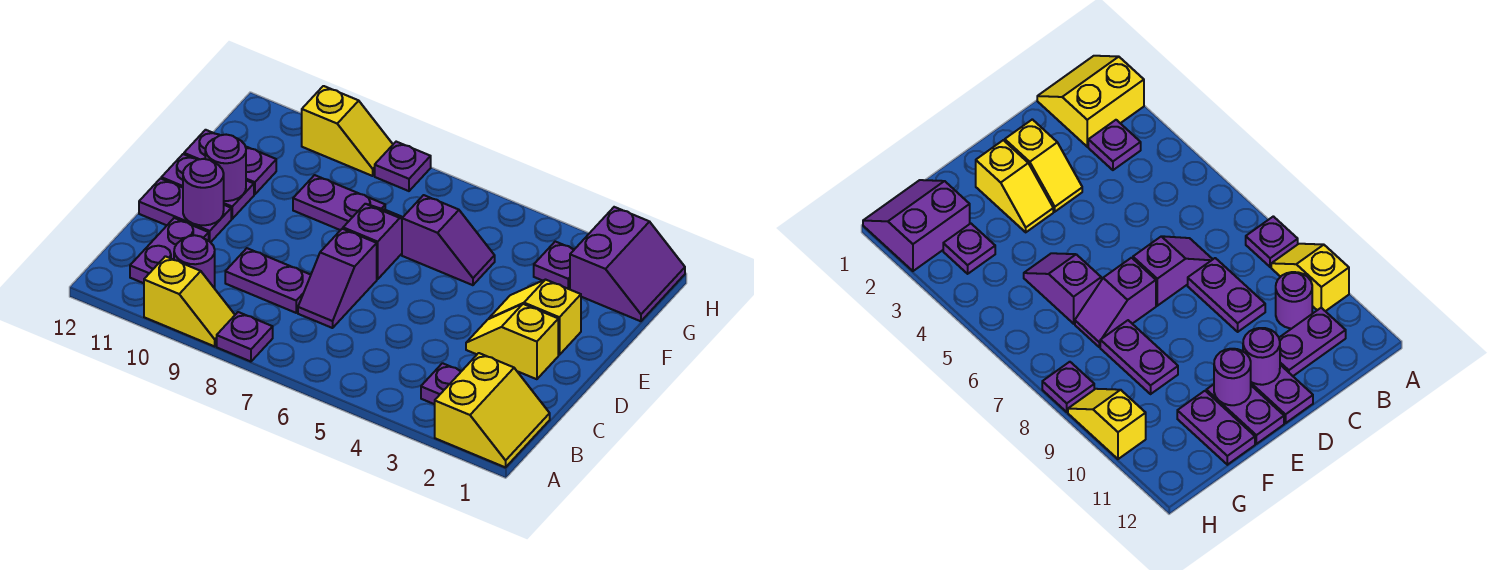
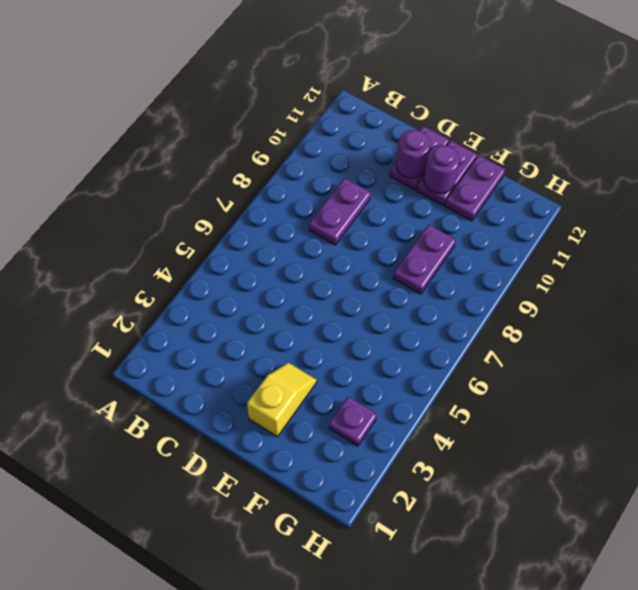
none -> yellow 2x2 slope [435,353,550,467]
none -> purple 1x1 plate [217,312,273,362]
none -> yellow 1x2 slope [144,256,235,346]

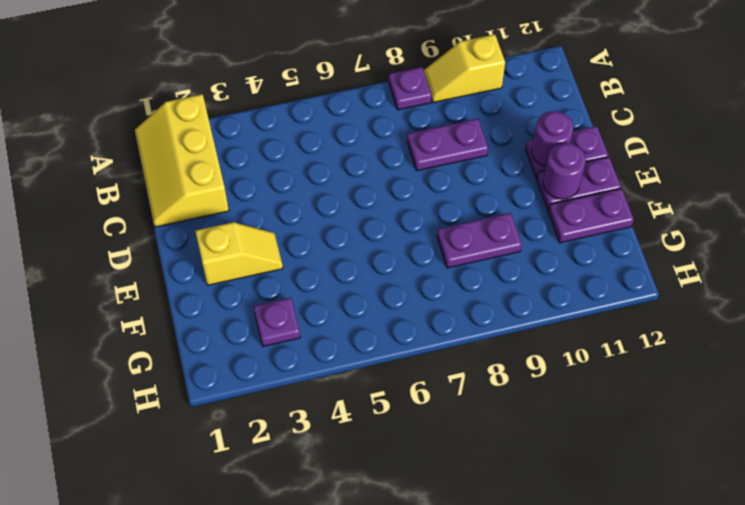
yellow 2x3 slope [135,94,229,227] -> yellow 2x2 slope [435,353,550,467]
none -> purple 1x1 plate [421,363,461,404]
none -> purple 1x1 round brick [174,235,215,288]
none -> purple 1x2 plate [130,218,209,283]

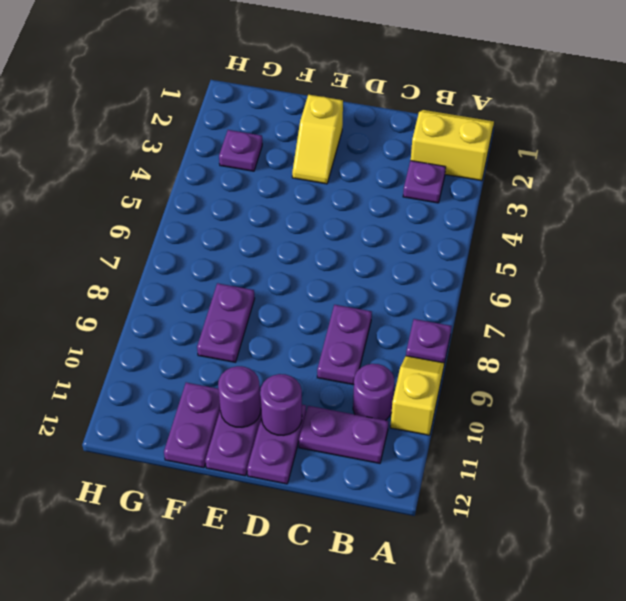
none -> purple 1x2 slope [298,229,377,328]
none -> yellow 1x2 slope [466,304,558,379]
none -> purple 1x2 slope [343,204,403,279]

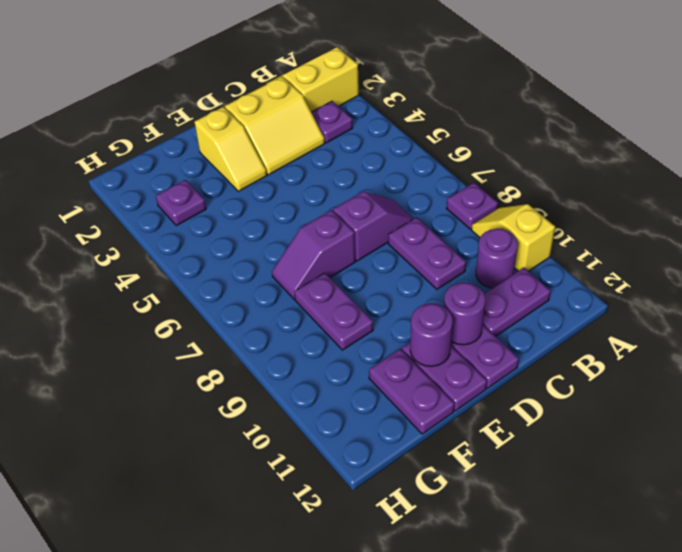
yellow 2x2 slope [225,77,325,175] -> yellow 1x2 slope [466,304,558,379]
none -> purple 1x2 slope [402,195,495,285]
none -> purple 2x2 slope [570,207,685,321]
none -> purple 1x1 plate [375,142,431,191]

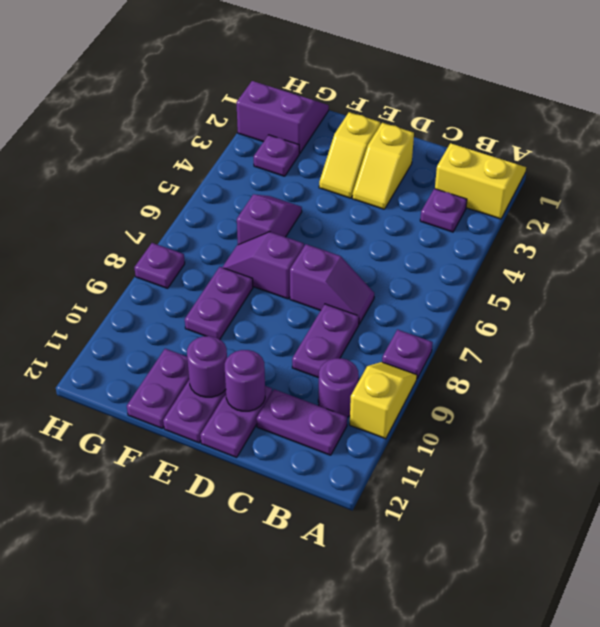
none -> yellow 1x2 slope [302,86,393,176]

